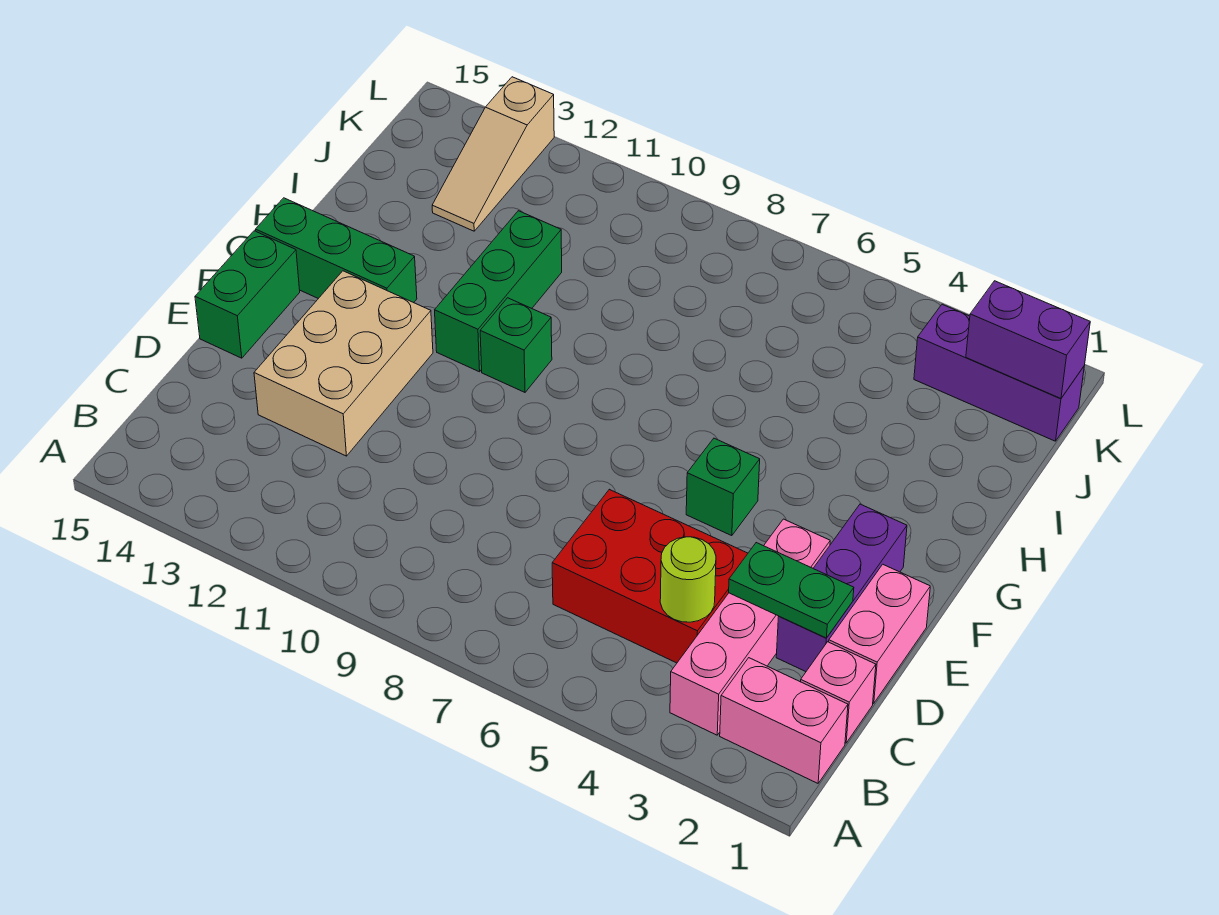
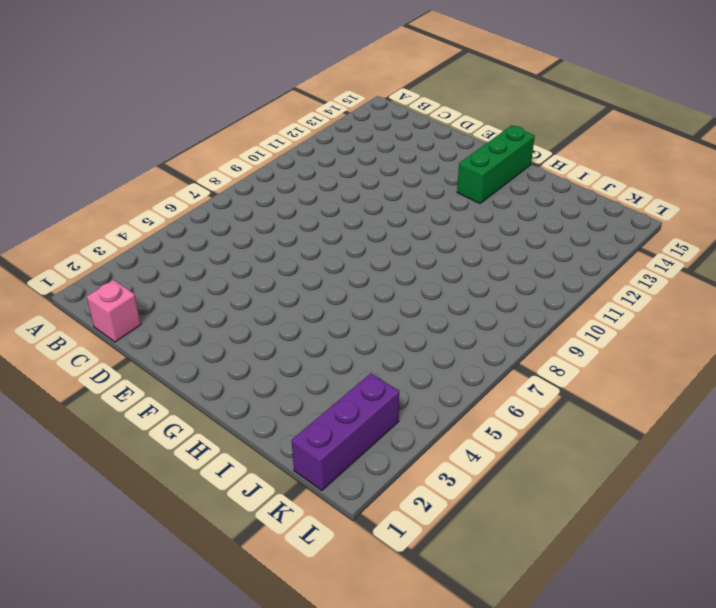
none -> pink 1x2 brick [720,658,848,783]
none -> pink 1x4 brick [670,519,830,735]
none -> red 2x3 brick [552,489,748,663]

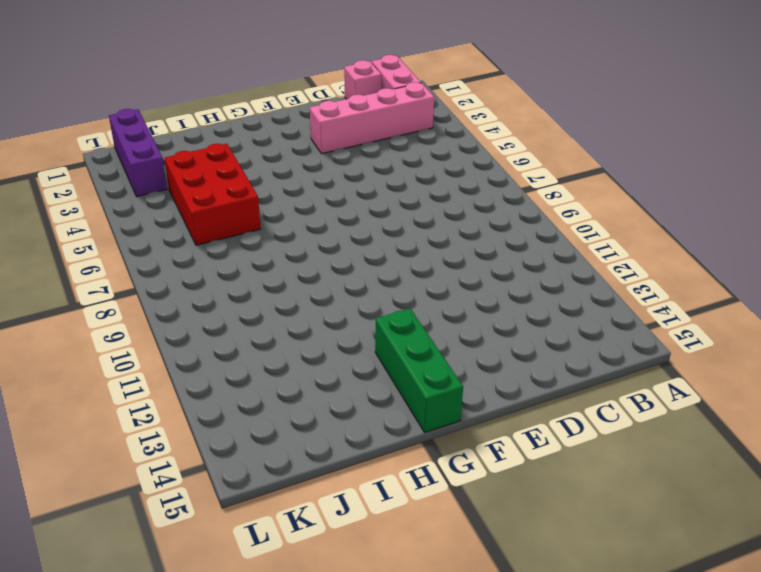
red 2x3 brick [164,144,261,245] -> red 2x3 brick moved to [552,489,748,663]
none -> pink 1x2 brick [829,564,930,703]
none -> purple 1x3 brick [776,504,907,672]
none -> tan 2x3 brick [254,271,433,456]

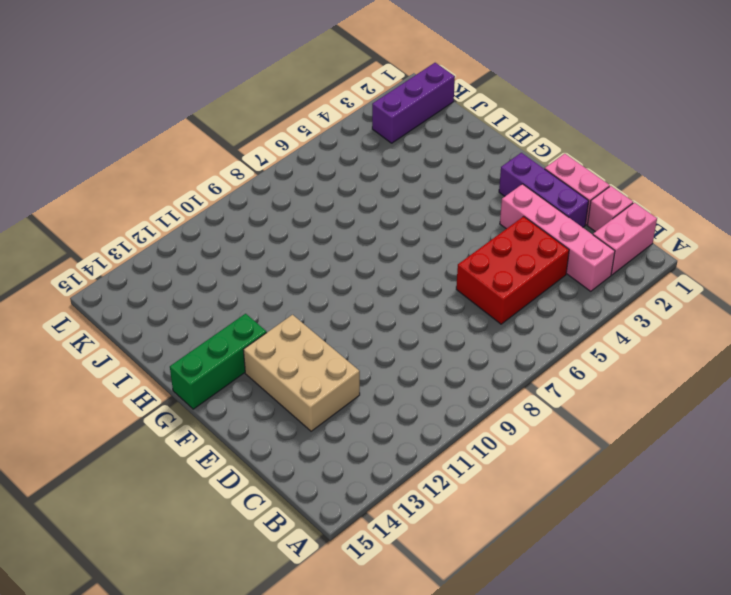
none -> green 1x2 brick [195,231,300,358]
none -> green 1x1 brick [686,438,760,536]
none -> green 1x1 brick [480,298,552,392]

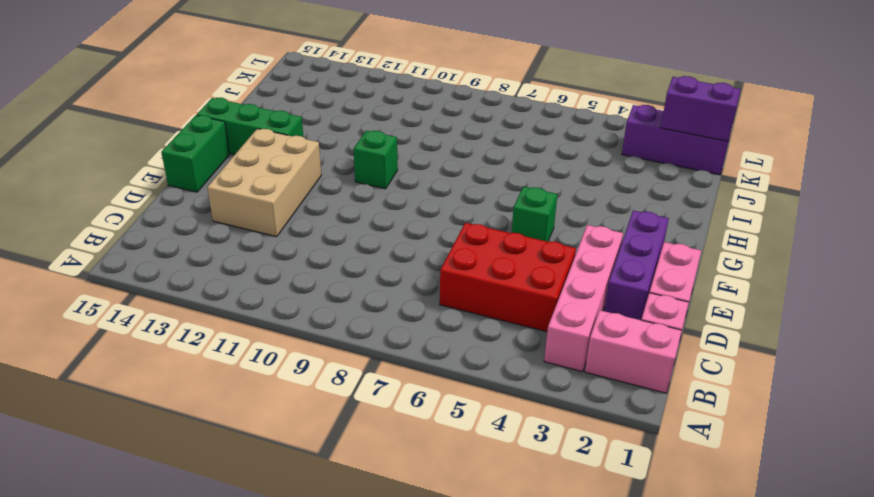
none -> green 1x3 brick [435,211,562,372]
none -> tan 1x3 slope [432,77,554,231]
none -> lime 1x1 round brick [660,537,716,622]

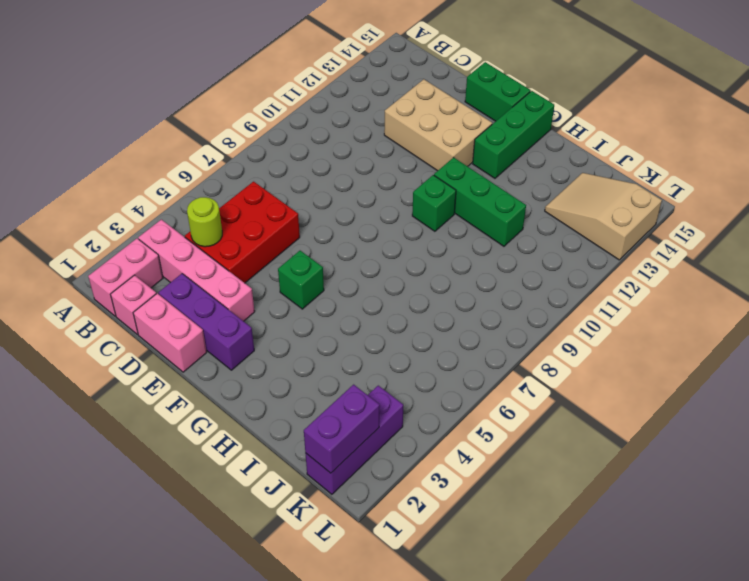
tan 2x3 slope [545,173,662,260] -> tan 1x3 slope [432,77,554,231]
none -> green 1x2 plate [729,543,854,638]

